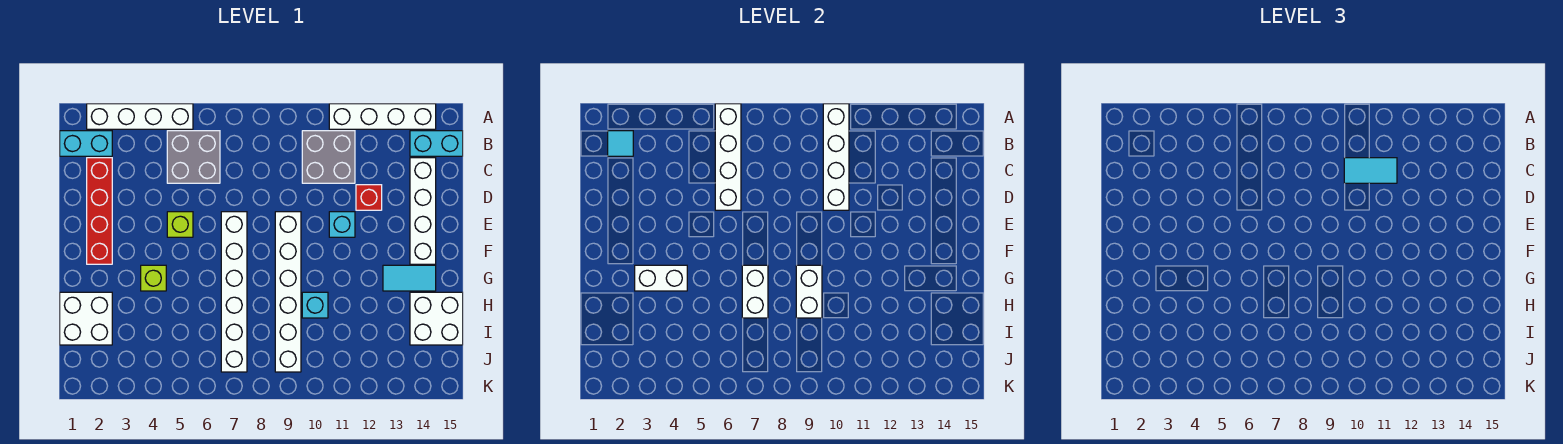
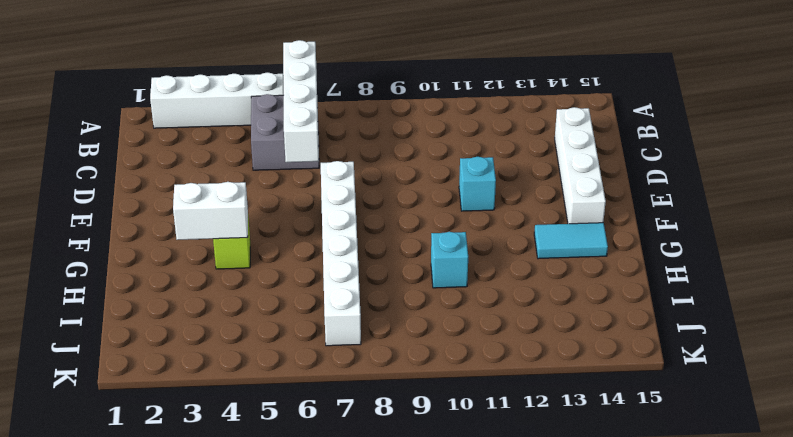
none -> white 1x4 brick [329,104,436,129]
none -> cyan 1x2 brick [60,131,112,156]
none -> grey 2x2 brick [302,131,355,183]

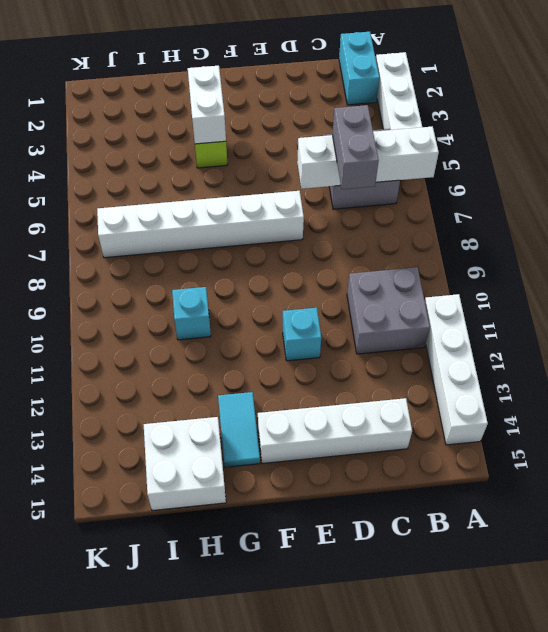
grey 1x2 brick [332,105,379,189] -> none
none -> cyan 1x2 brick [410,131,463,156]
none -> red 1x4 brick [87,158,112,264]
none -> red 1x1 brick [356,185,382,210]

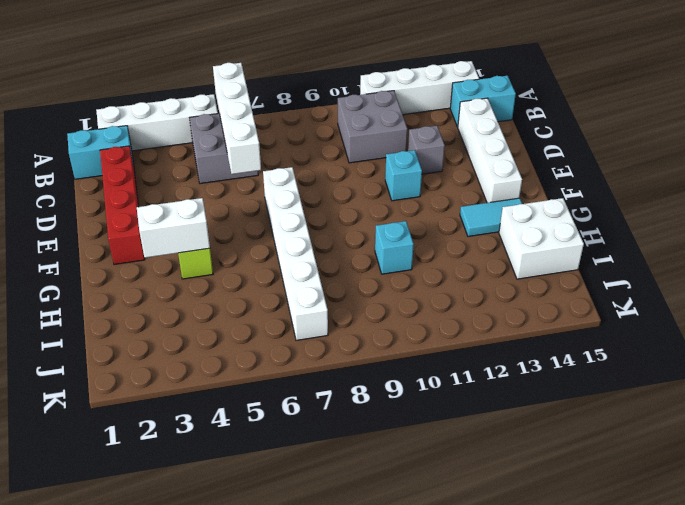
grey 1x1 brick [408,126,445,174] -> red 1x1 brick [356,185,382,210]
none -> lime 1x1 brick [167,212,193,237]
none -> white 1x6 brick [275,212,301,372]
none -> white 2x2 brick [60,292,112,345]

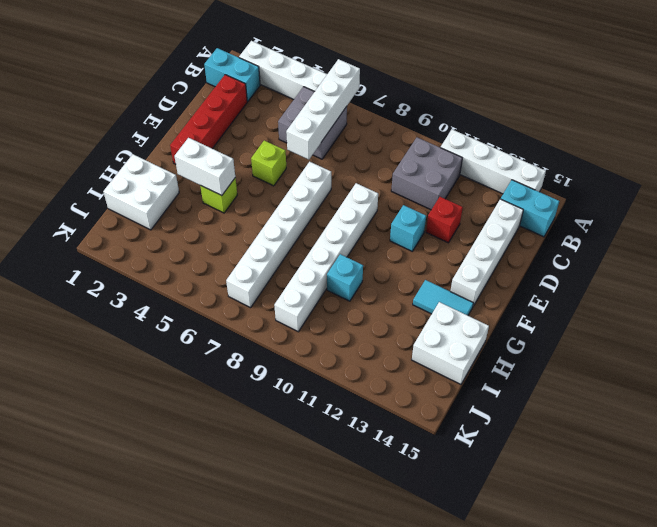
none -> white 1x4 brick [823,104,849,210]
none -> cyan 1x1 tile [608,131,633,156]
none -> white 1x2 brick [742,265,768,318]

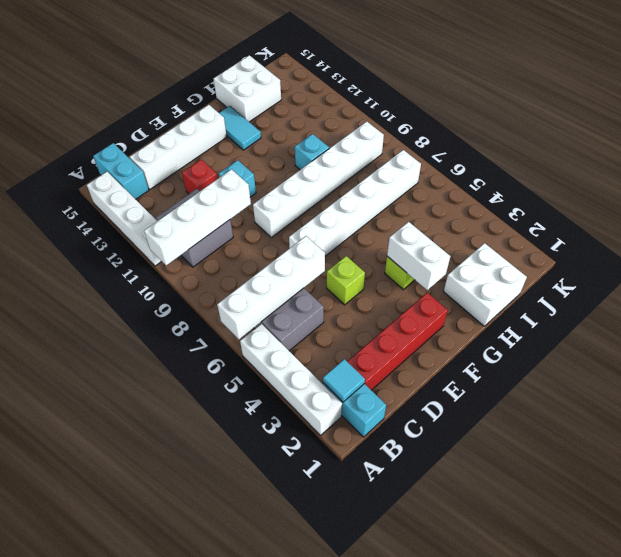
none -> white 1x2 brick [742,265,768,318]
none -> white 1x2 brick [796,265,822,318]
none -> cyan 1x2 tile [1344,158,1397,183]

